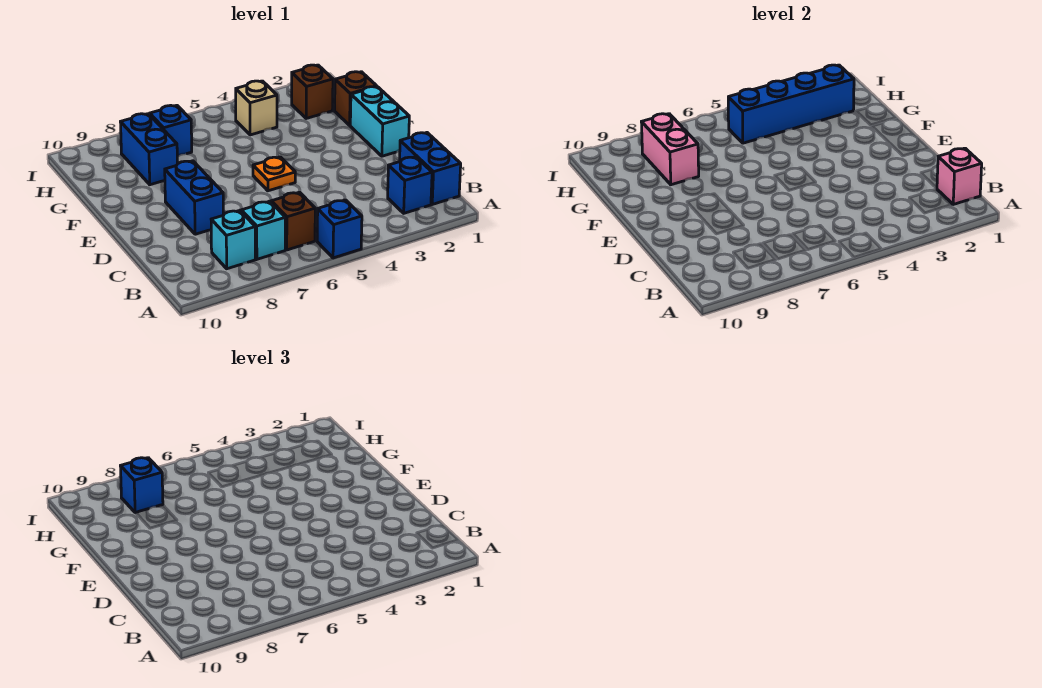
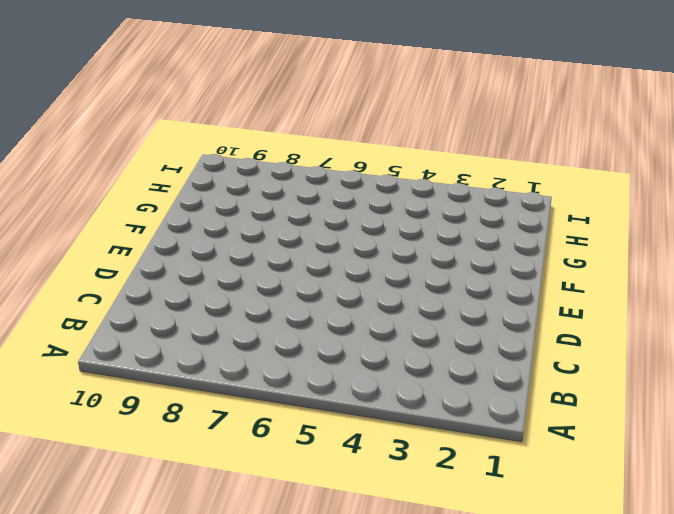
none -> blue 1x1 brick [317,200,362,258]
none -> blue 1x2 brick [400,133,461,204]
none -> blue 1x1 brick [388,157,432,213]

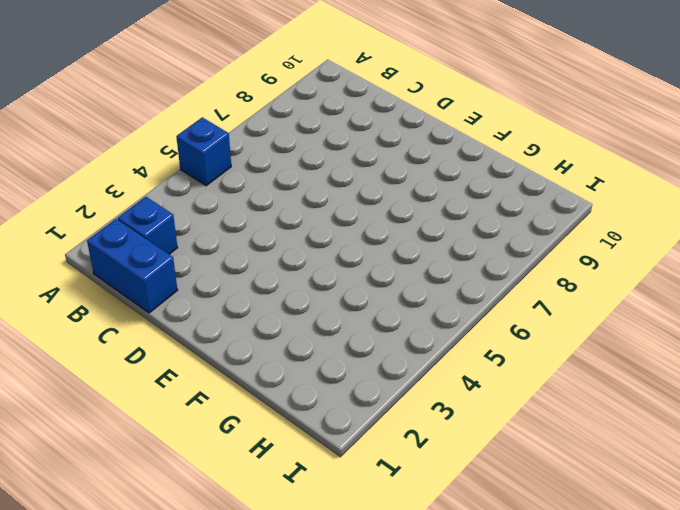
none -> brown 1x1 brick [271,192,315,250]
none -> cyan 1x1 brick [241,201,285,259]
none -> cyan 1x1 brick [211,211,255,269]

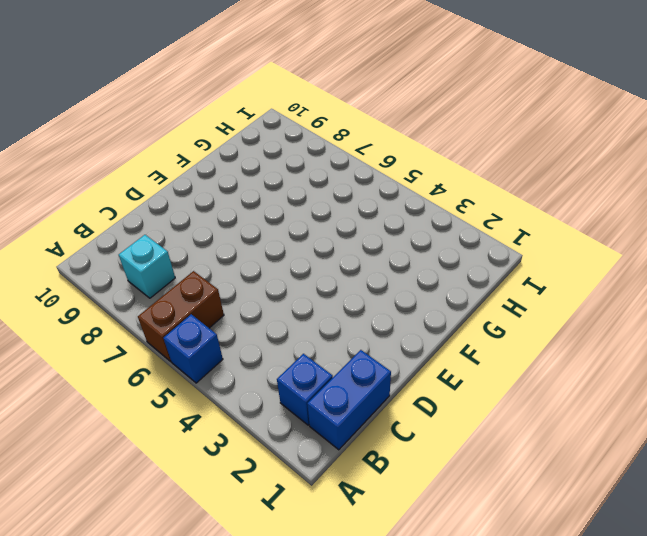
brown 1x2 brick [138,271,224,361] -> brown 1x1 brick [271,192,315,250]
none -> cyan 1x1 brick [241,201,285,259]
none -> blue 1x2 brick [165,161,223,234]
none -> cyan 1x2 brick [350,87,409,156]

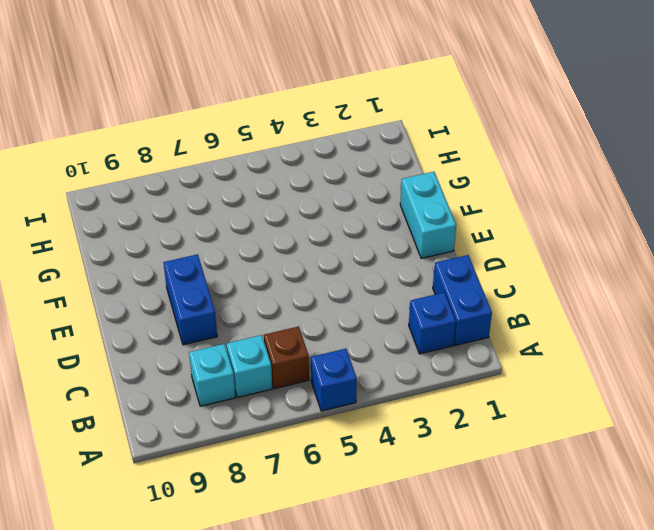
none -> orange 1x1 plate [253,157,295,191]
none -> brown 1x1 brick [335,72,377,125]
none -> blue 1x2 brick [121,114,177,185]

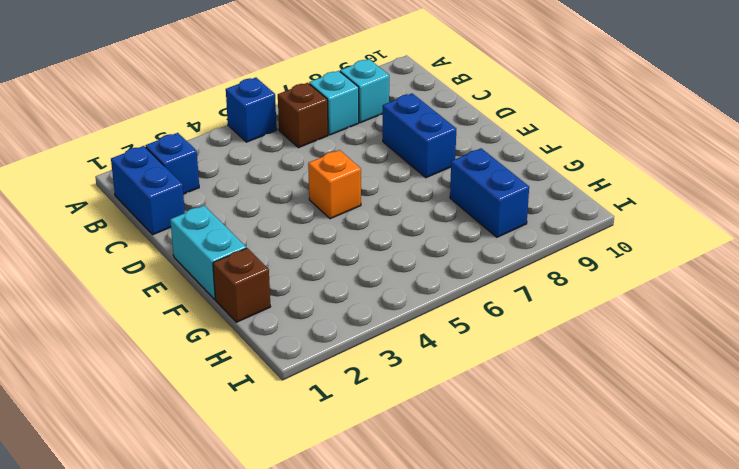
orange 1x1 brick [308,150,361,219] -> orange 1x1 plate [253,157,295,191]
none -> brown 1x1 brick [292,65,333,119]
none -> tan 1x1 brick [236,81,277,135]
none -> blue 1x1 brick [150,105,192,156]

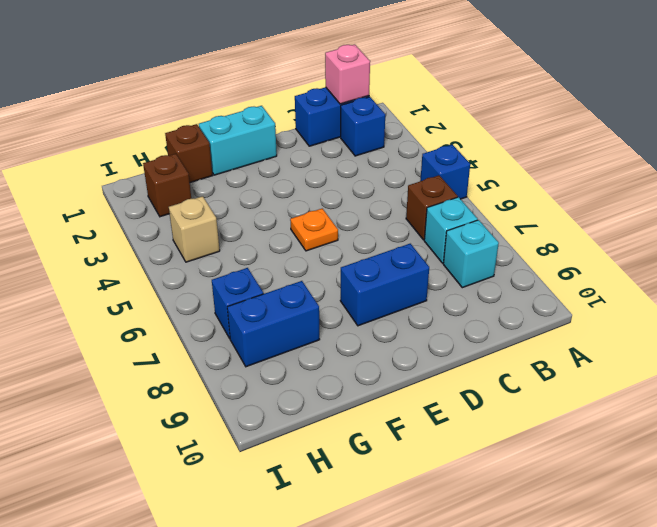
none -> pink 1x2 brick [642,114,699,185]
none -> blue 1x4 brick [728,65,854,143]
none -> blue 1x1 brick [121,458,163,513]

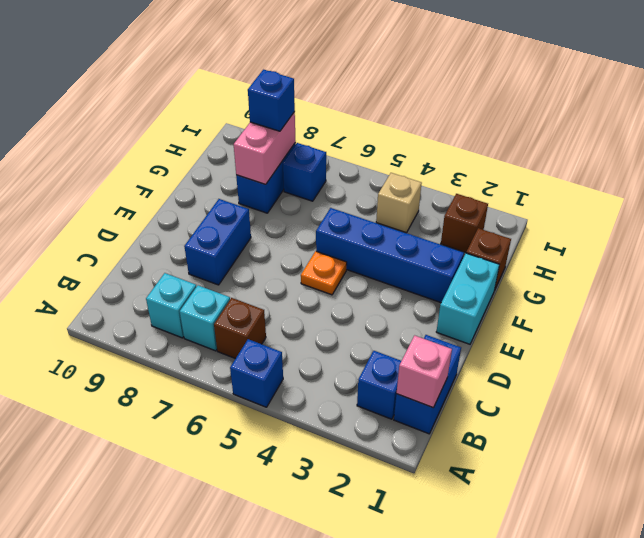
blue 1x4 brick [316,208,464,303] -> blue 1x4 brick moved to [728,65,854,143]

